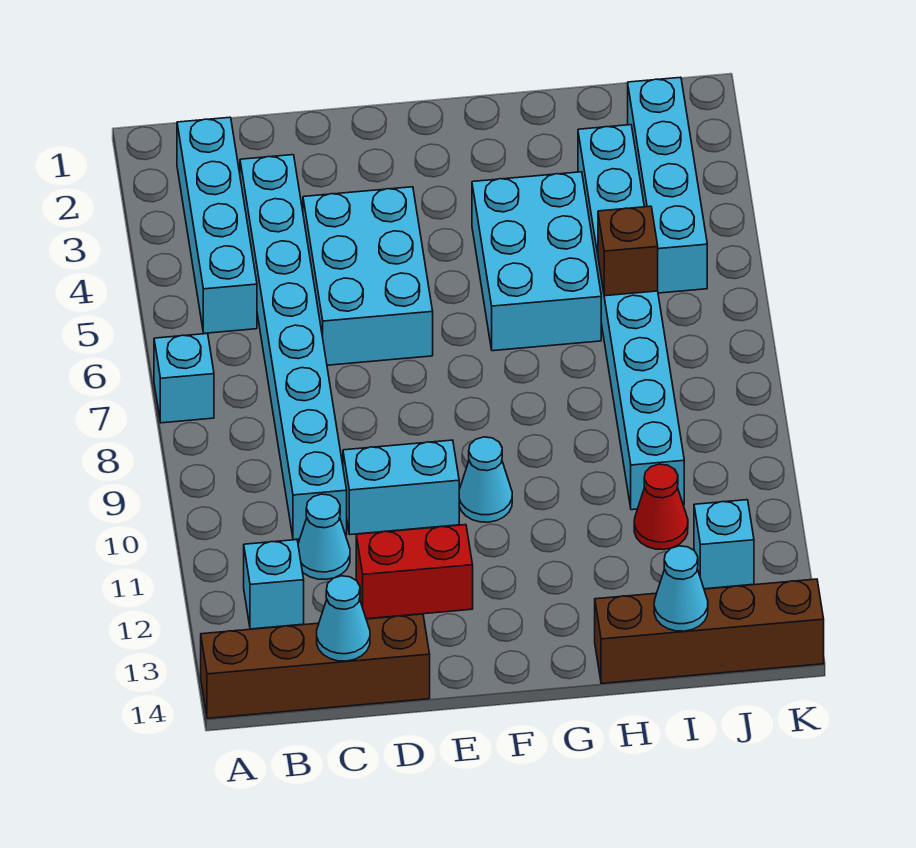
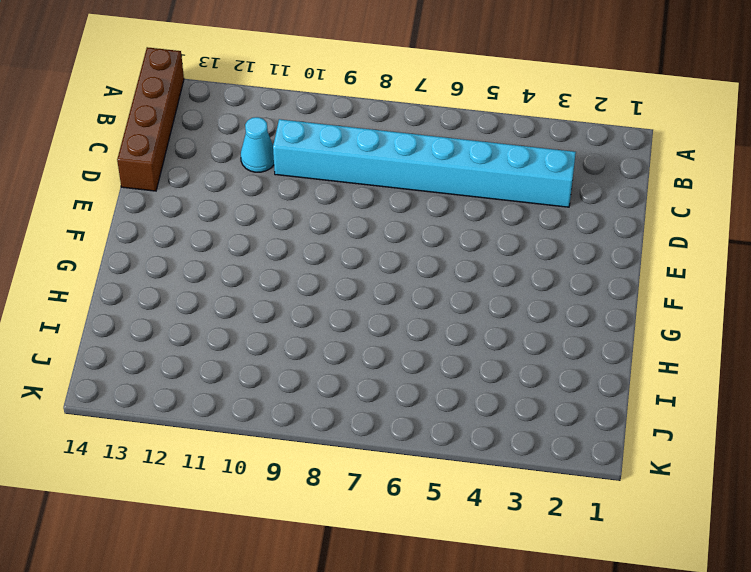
none -> cyan 1x1 brick [154,334,214,423]
none -> cyan 1x4 brick [177,117,257,333]
none -> cyan 1x1 brick [244,540,304,629]

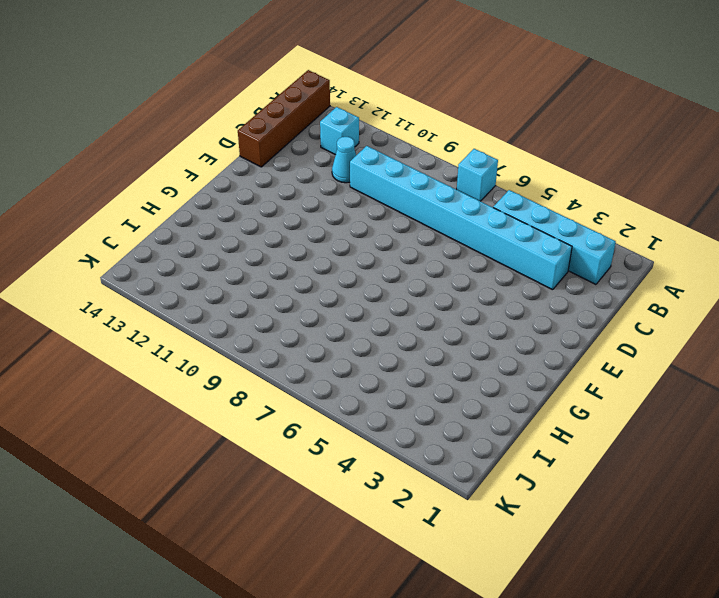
none -> cyan 2x3 brick [303,187,433,365]
none -> cyan 1x2 brick [343,440,459,535]
none -> red 1x2 brick [356,525,473,619]

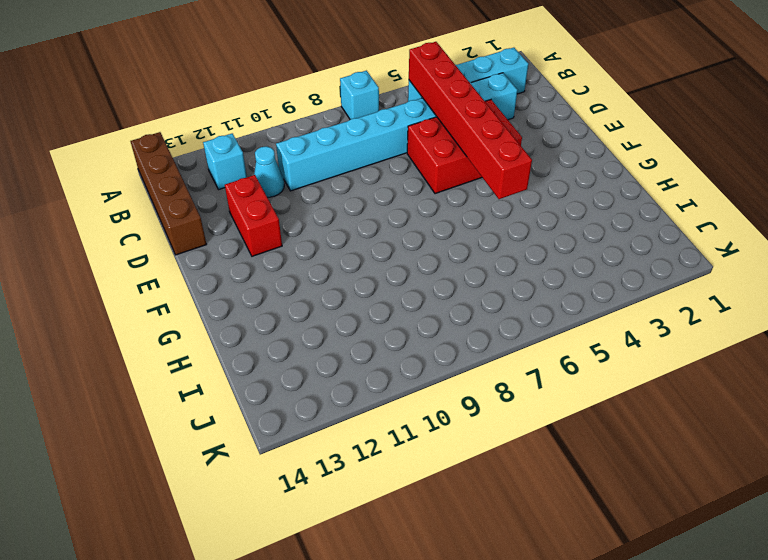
red 1x6 brick [409,42,532,199] -> none
red 2x3 brick [407,100,522,194] -> cyan 2x3 brick [303,187,433,365]
none -> cyan 1x2 brick [343,440,459,535]
none -> cyan 1x1 cone [459,437,512,522]
none -> cyan 2x3 brick [472,172,601,351]

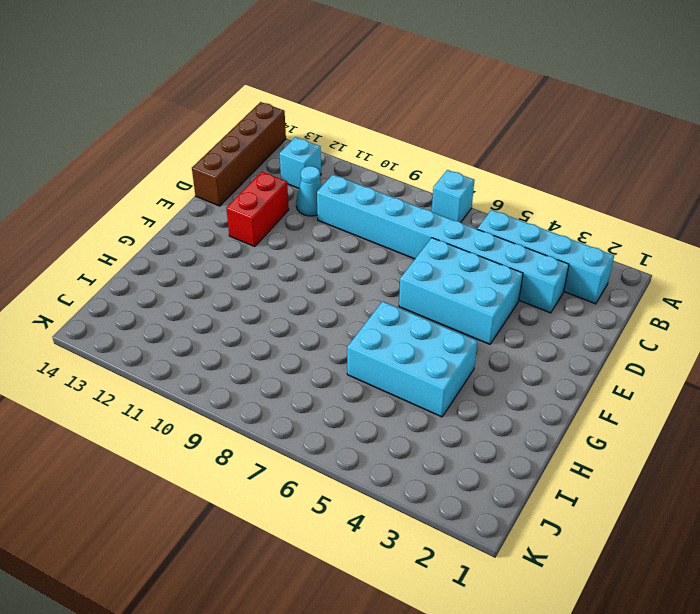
none -> cyan 1x2 brick [343,440,459,535]
none -> cyan 1x1 cone [459,437,512,522]
none -> brown 1x4 brick [595,579,824,684]

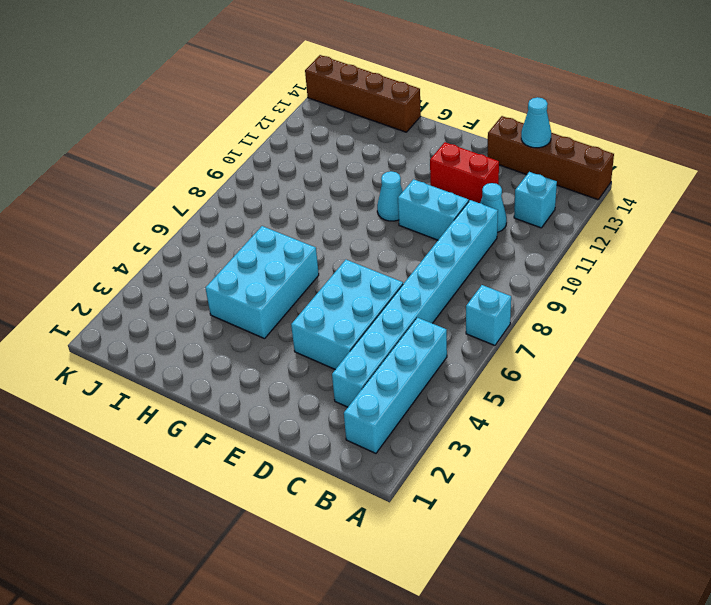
none -> cyan 1x8 brick [578,125,684,510]
none -> red 1x1 cone [634,464,688,550]
none -> cyan 1x4 brick [628,77,707,293]

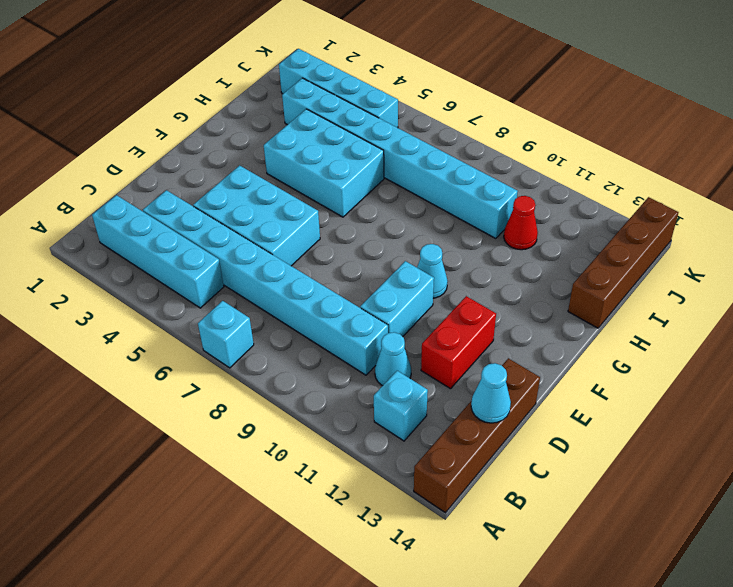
none -> cyan 1x1 brick [694,500,754,589]
none -> brown 1x1 brick [598,206,658,296]
none -> cyan 1x1 cone [654,546,708,631]

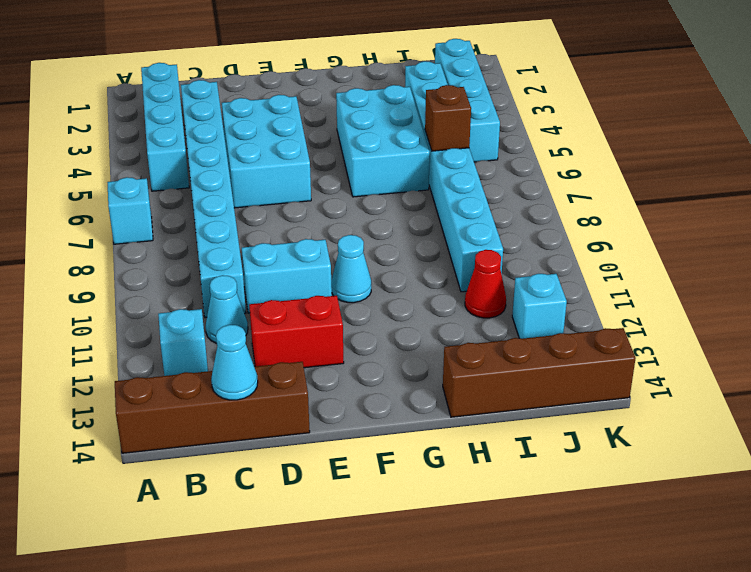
none -> cyan 1x1 cone [654,546,708,631]

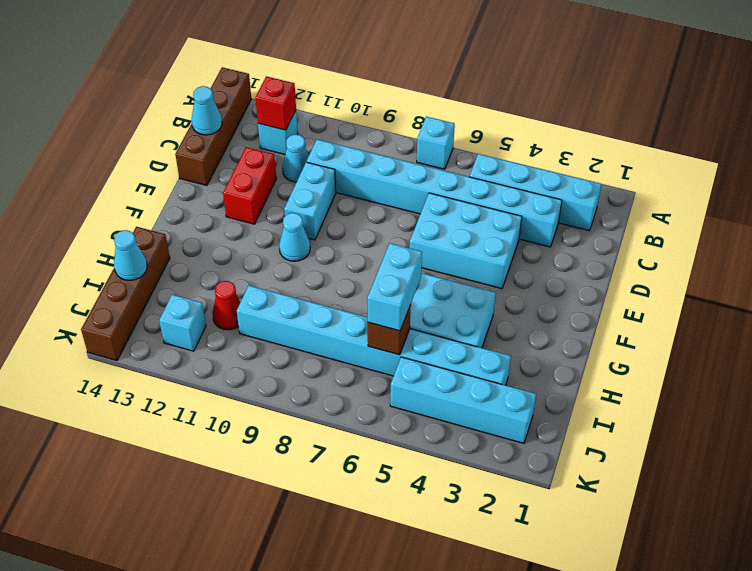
red 1x1 brick [255,76,296,130] -> none
cyan 1x2 brick [367,243,422,331] -> none

